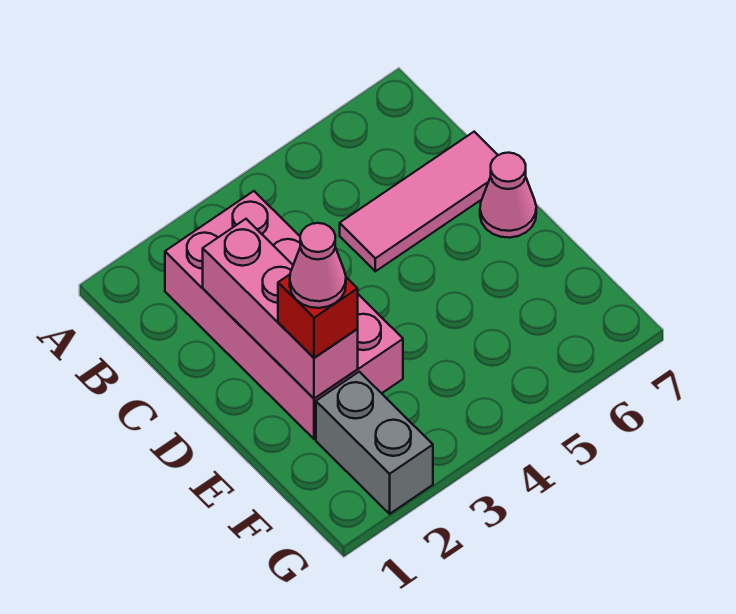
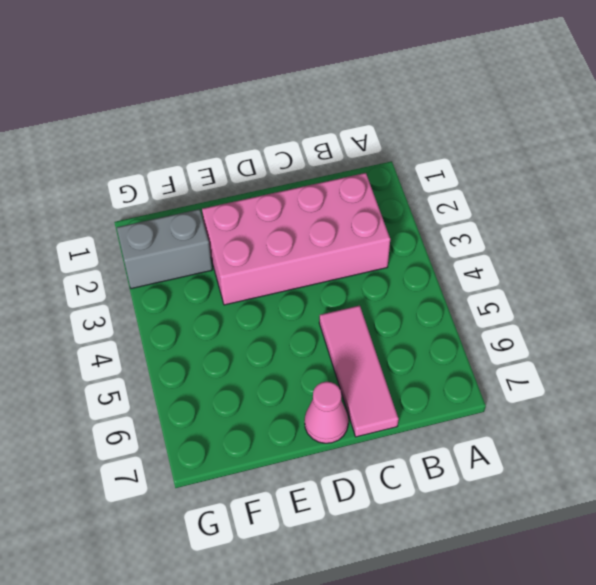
none -> pink 1x3 brick [203,219,358,398]
none -> red 1x1 brick [278,275,358,358]

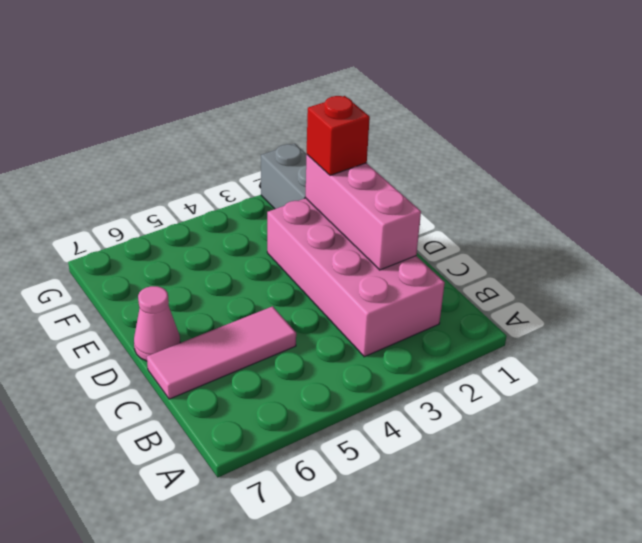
none -> pink 1x1 cone [290,223,346,308]

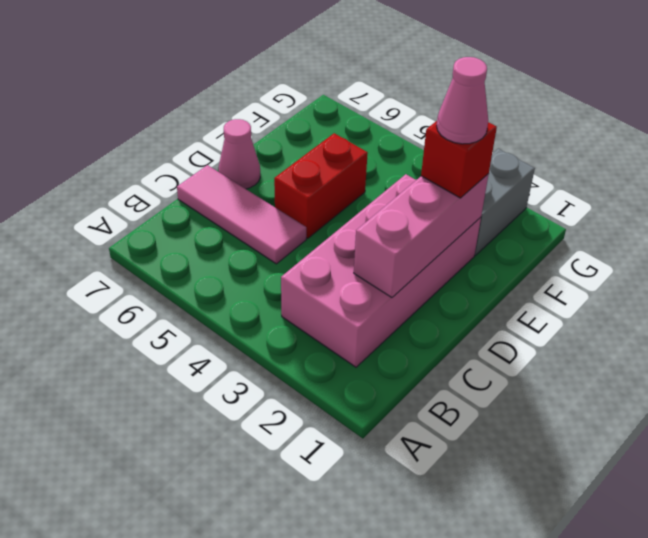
red 1x2 brick [274,133,368,238] -> none

